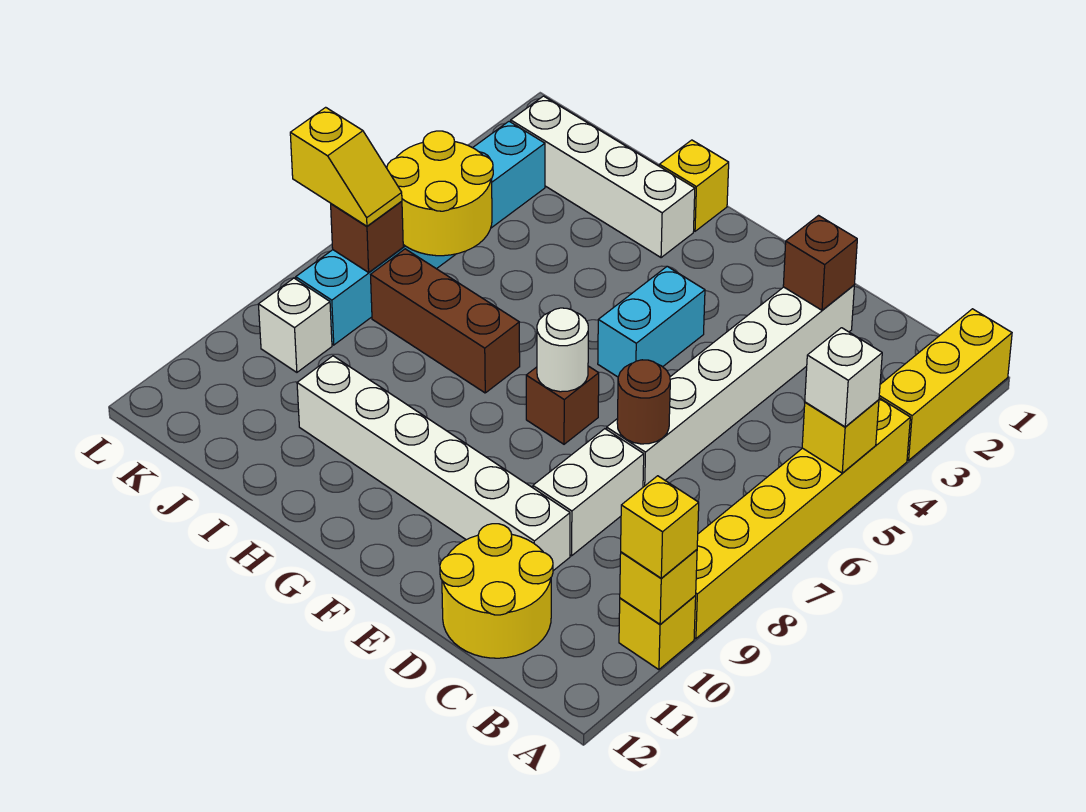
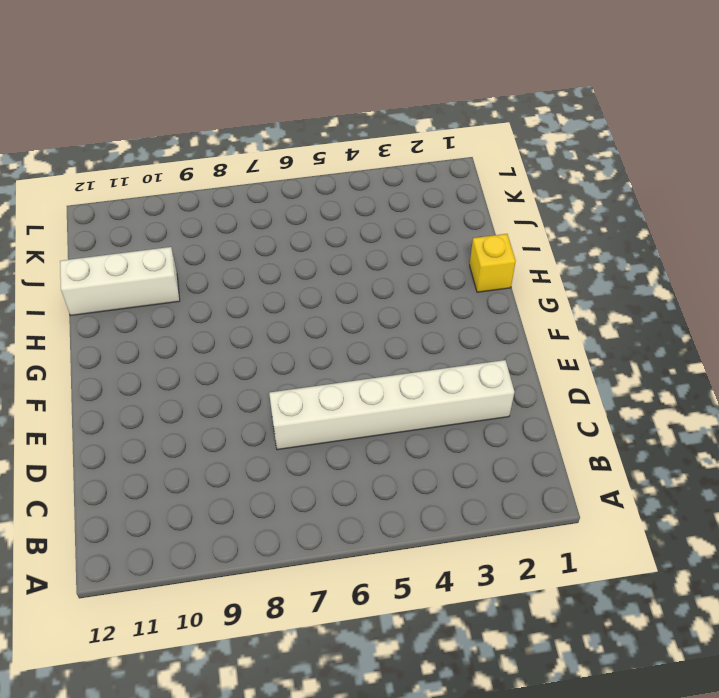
white 1x3 brick [60,247,180,316] -> white 1x6 brick [297,356,570,571]
none -> yellow 1x3 brick [879,309,1012,460]
none -> yellow 1x6 brick [694,398,910,639]
none -> yellow 1x1 brick [619,596,696,670]

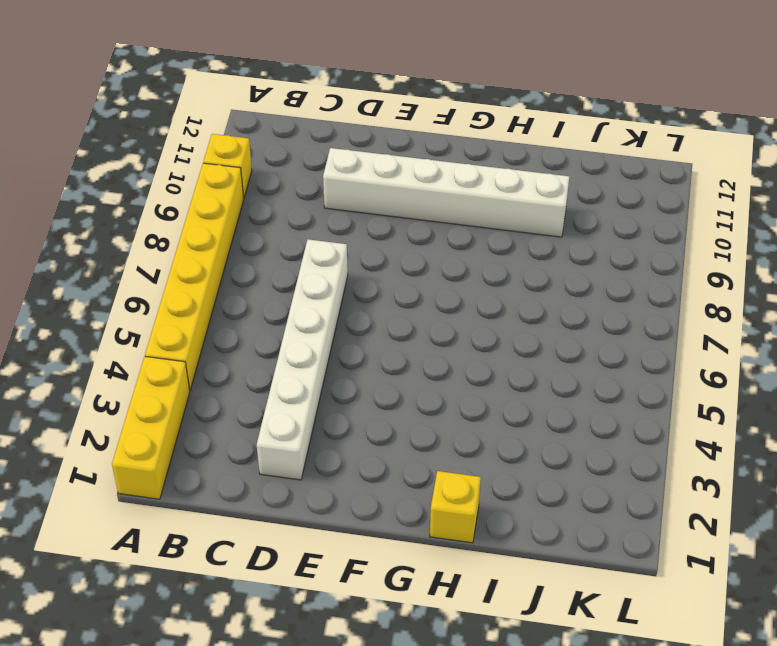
none -> yellow 2x2 round brick [440,524,553,658]
none -> white 1x2 brick [533,429,644,556]
none -> cyan 1x2 brick [598,266,705,377]

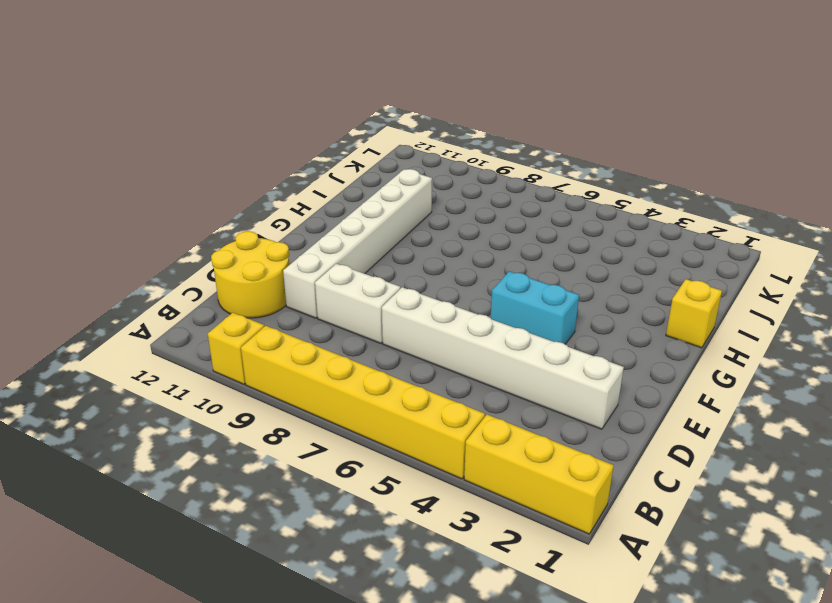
none -> brown 1x1 brick [526,366,599,444]
none -> white 1x4 brick [511,96,695,258]
none -> brown 1x3 brick [371,249,520,393]

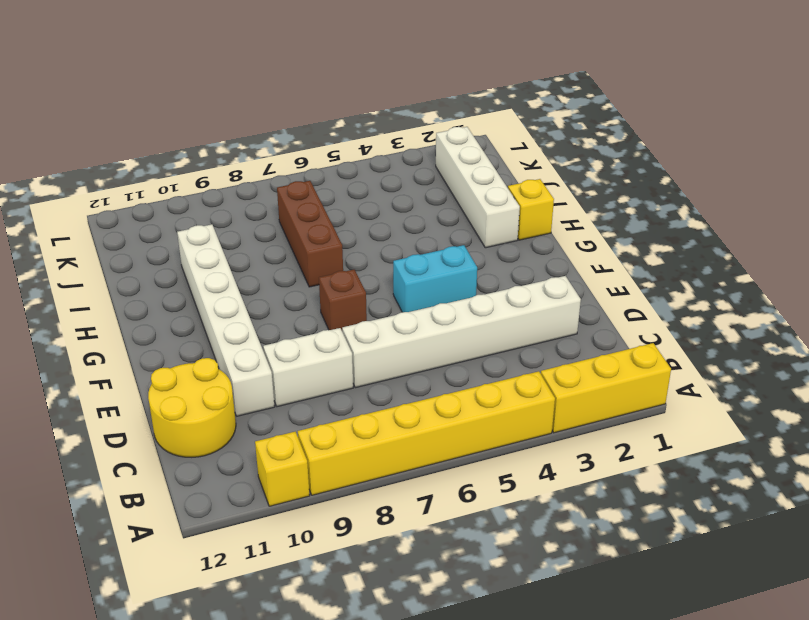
none -> cyan 1x6 brick [296,121,545,345]
none -> white 1x1 brick [258,278,332,372]
none -> yellow 1x1 brick [802,400,879,473]

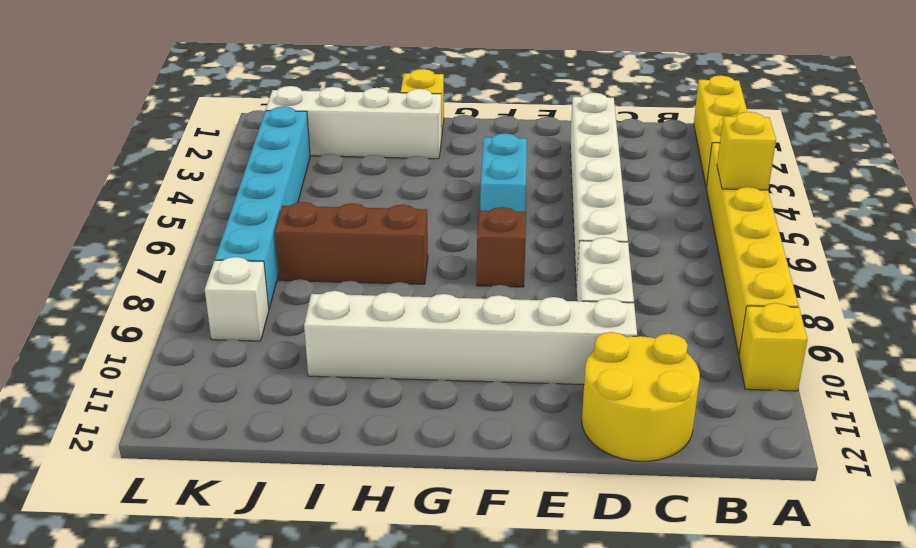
none -> yellow 1x1 brick [620,550,697,624]
none -> brown 1x1 brick [783,216,857,310]
none -> brown 1x1 round brick [617,360,670,444]

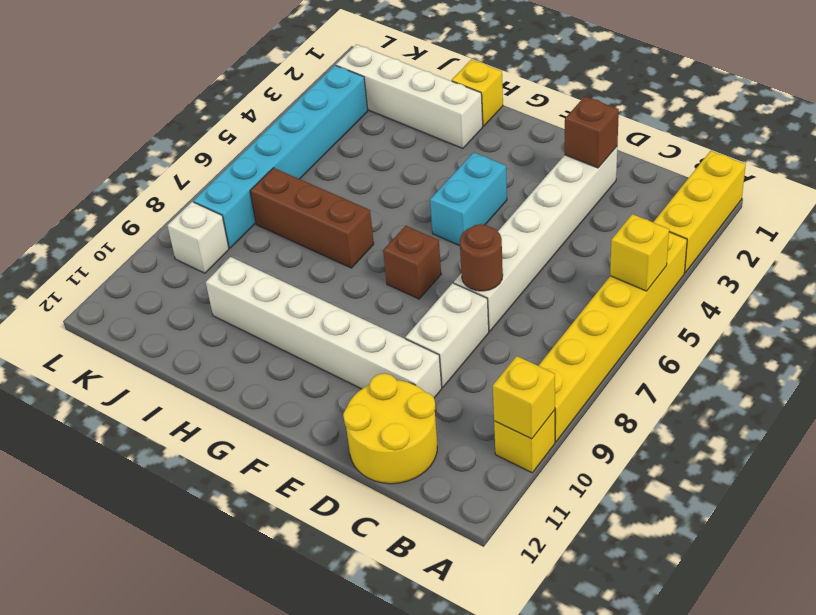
none -> white 1x1 round brick [537,308,588,392]
none -> yellow 2x2 round brick [387,131,493,256]
none -> brown 1x1 brick [331,201,403,272]

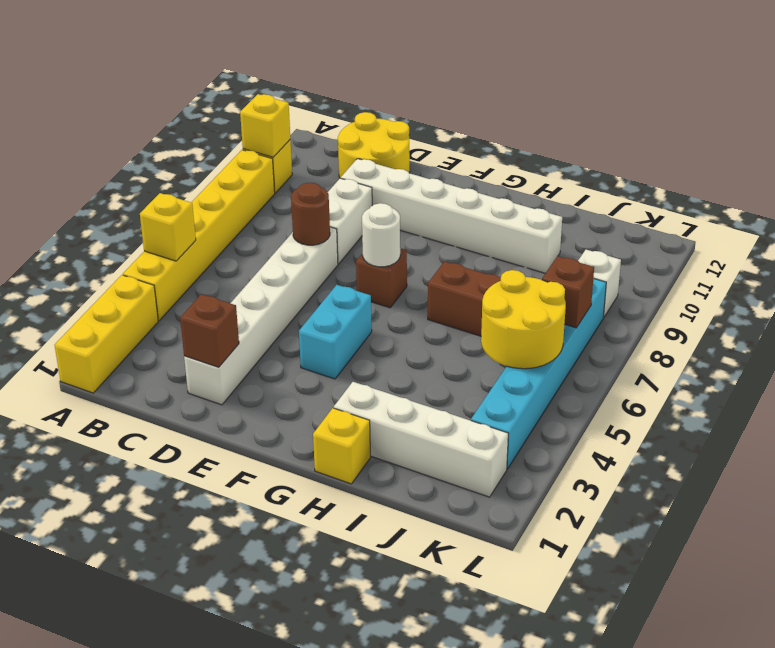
none -> white 1x1 brick [805,328,882,427]
none -> yellow 1x1 brick [621,476,699,578]
none -> yellow 1x2 slope [290,107,402,226]

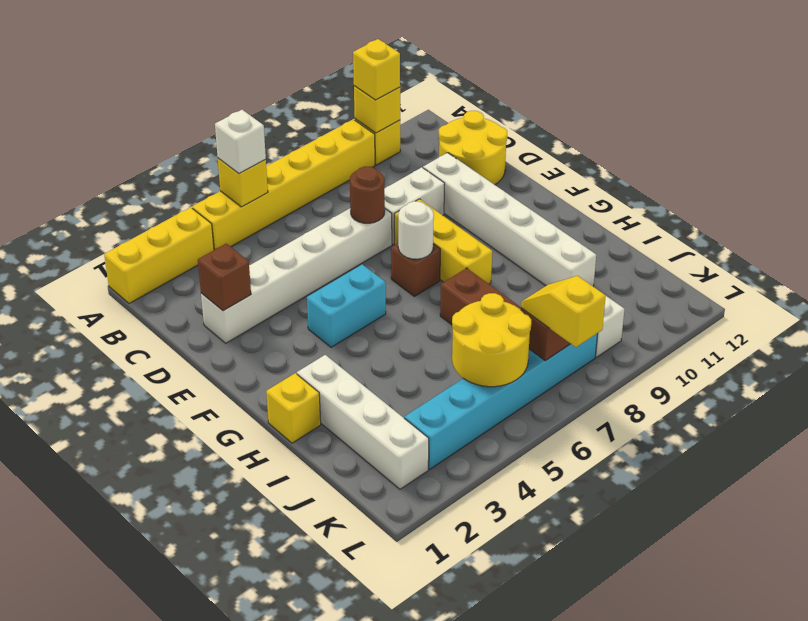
yellow 1x3 brick [394,199,492,284] -> none

